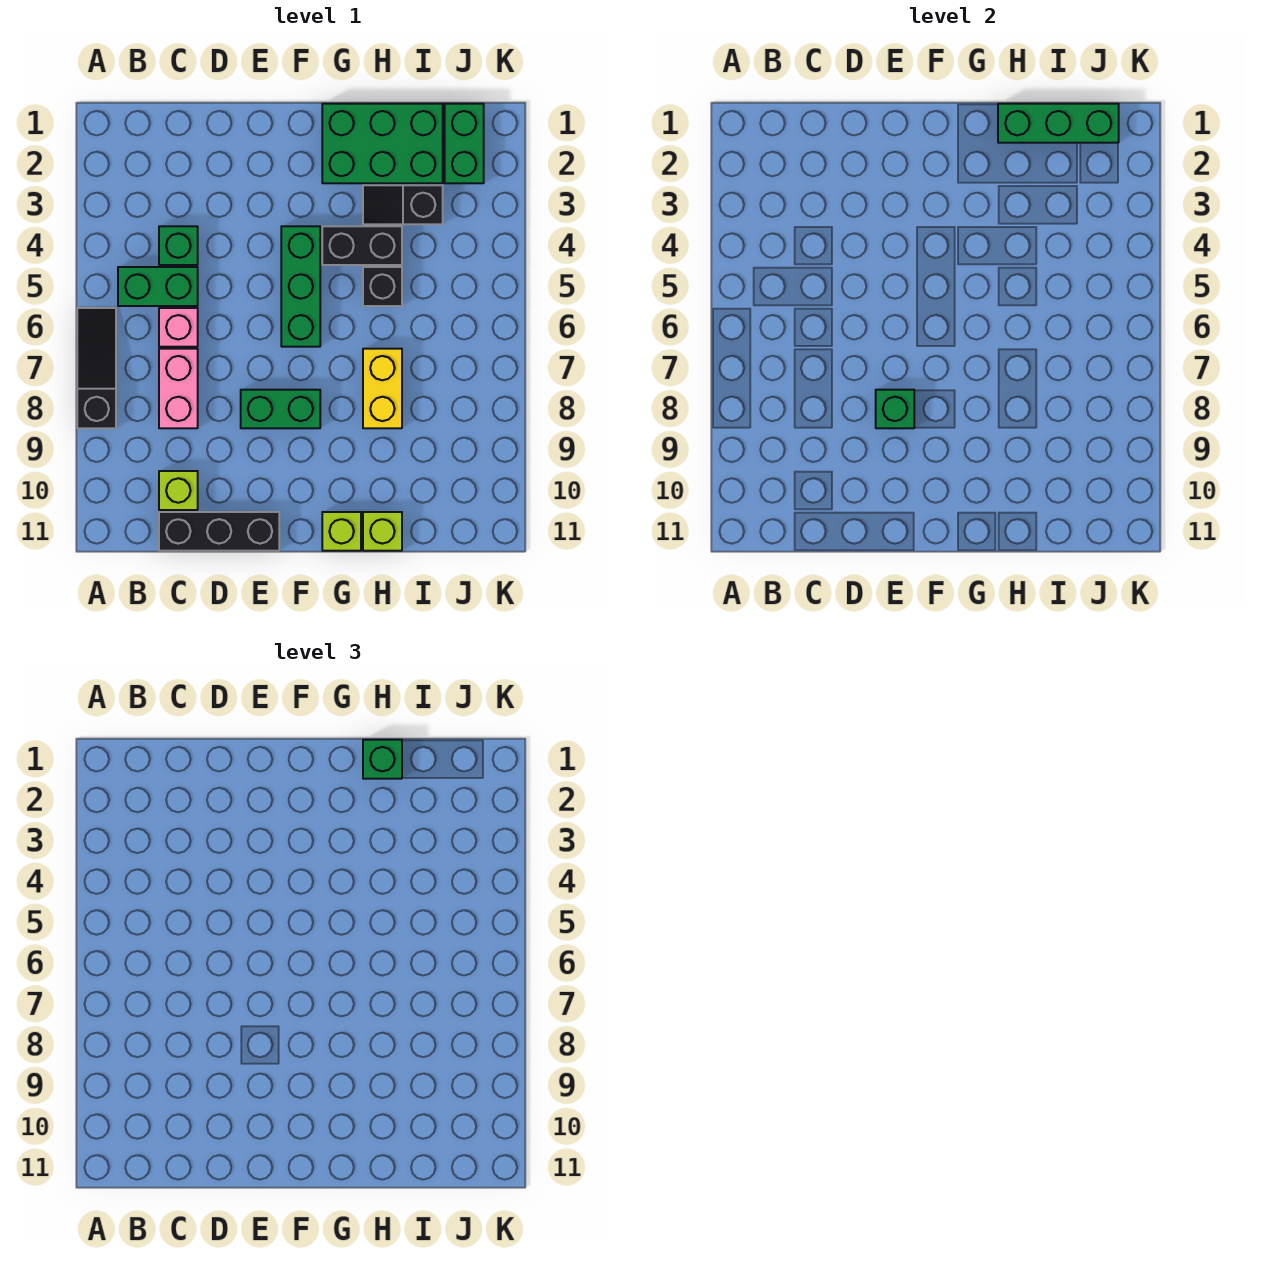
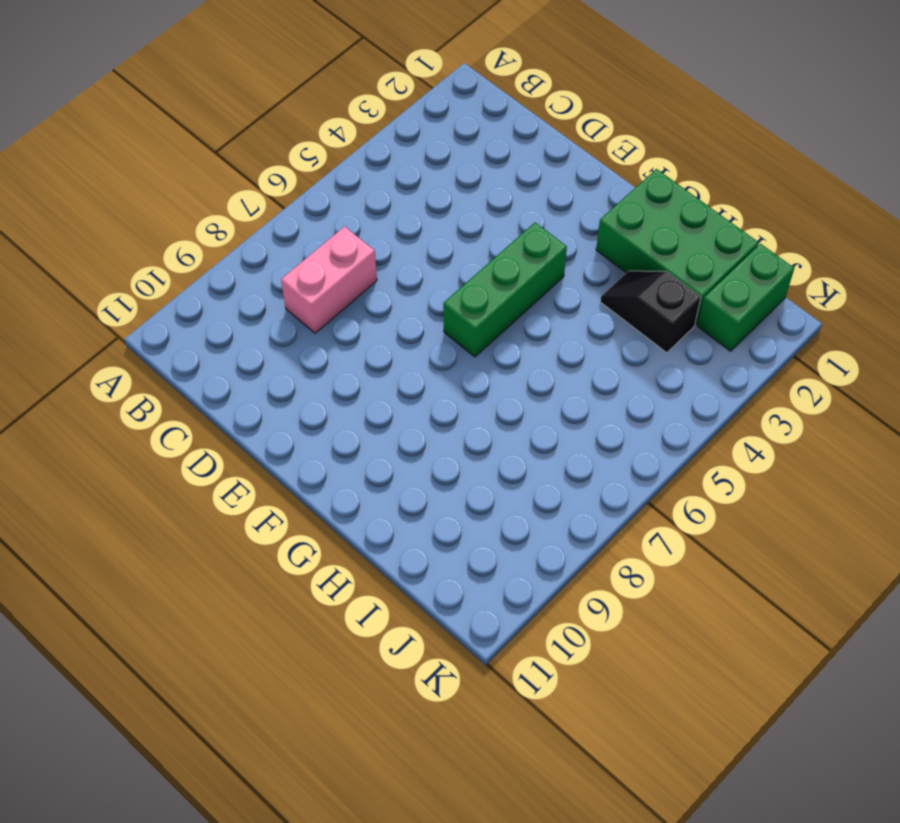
none -> black 1x3 slope [77,308,116,428]
none -> green 1x2 brick [118,267,198,306]
none -> green 1x1 brick [159,226,198,265]

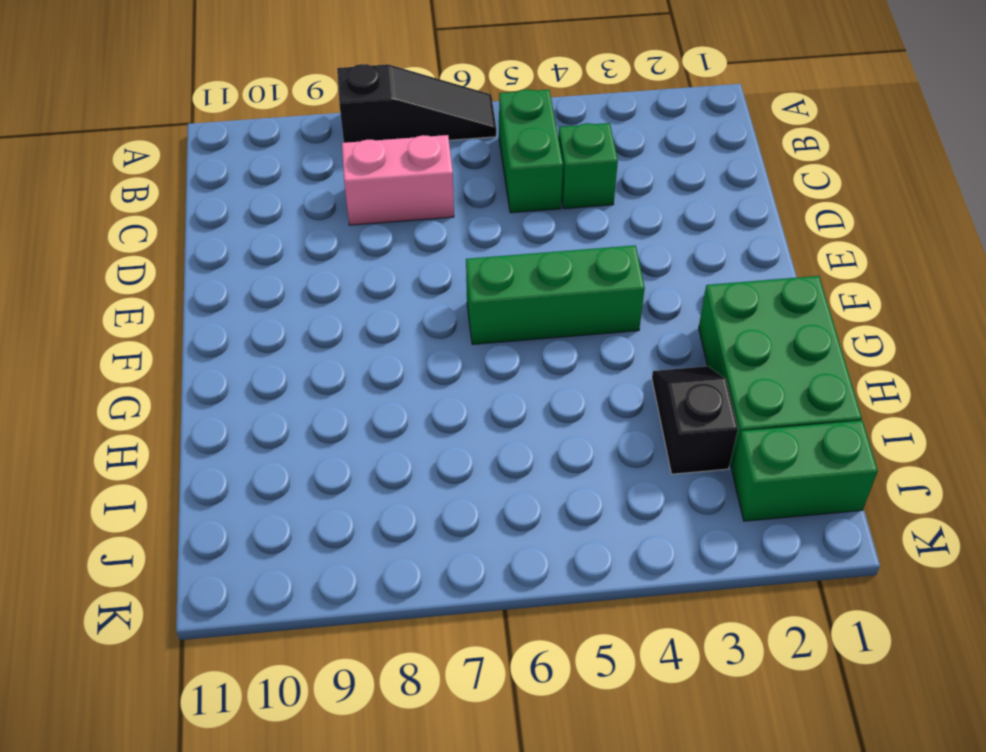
none -> pink 1x1 brick [159,308,198,347]
none -> lime 1x1 brick [159,471,198,510]
none -> black 1x3 brick [159,512,279,551]

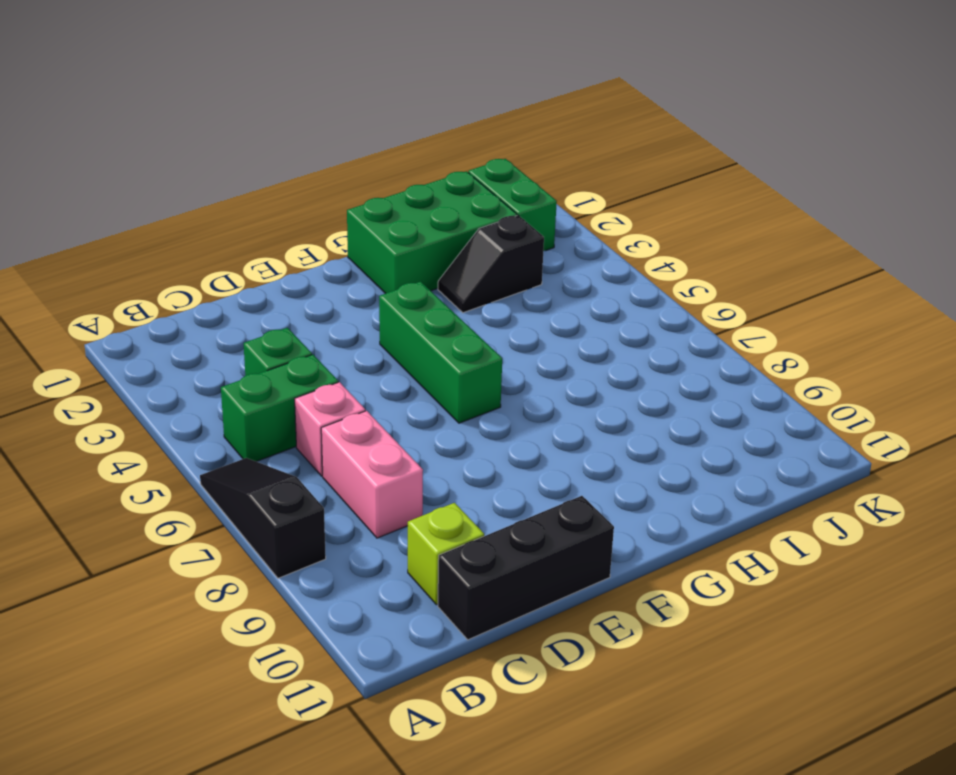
none -> green 1x2 brick [241,390,320,428]
none -> black 1x2 brick [322,226,402,265]
none -> lime 1x1 brick [322,512,361,551]

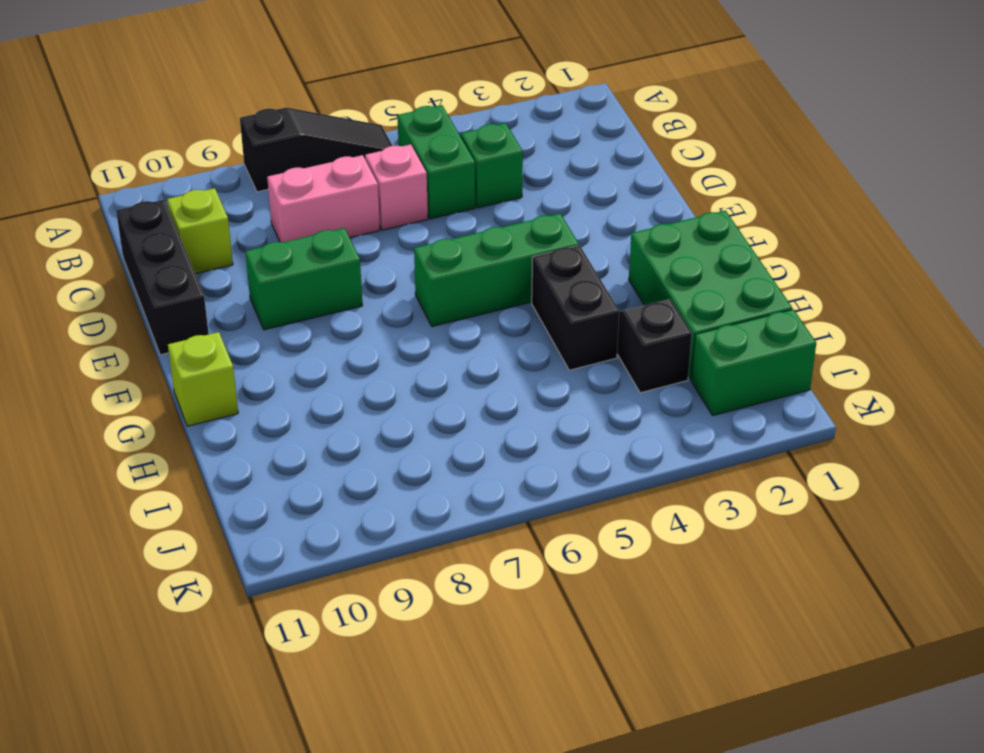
green 1x2 brick [245,228,362,330] -> green 1x2 brick turned to [241,390,320,428]
none -> black 1x1 brick [363,267,402,306]
none -> yellow 1x2 brick [363,349,402,428]
none -> lime 1x1 brick [363,512,402,551]

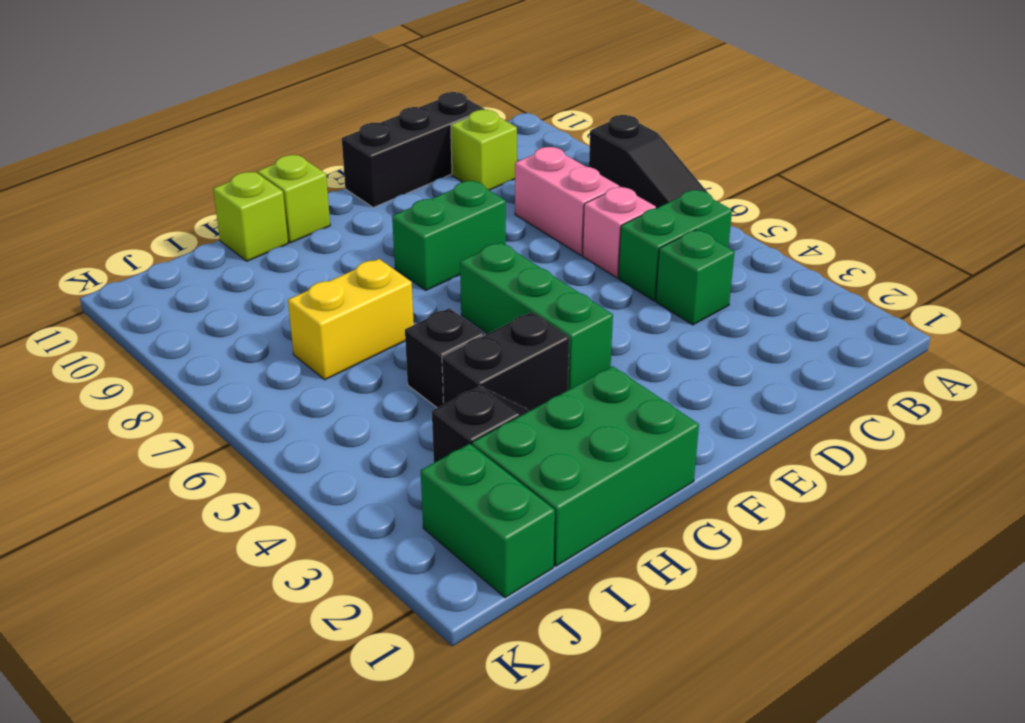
yellow 1x2 brick [288,259,414,380] -> yellow 1x2 brick turned to [363,349,402,428]
none -> green 1x1 brick [876,390,914,428]
none -> green 1x3 brick [998,104,1119,143]
none -> green 1x1 brick [363,740,402,779]

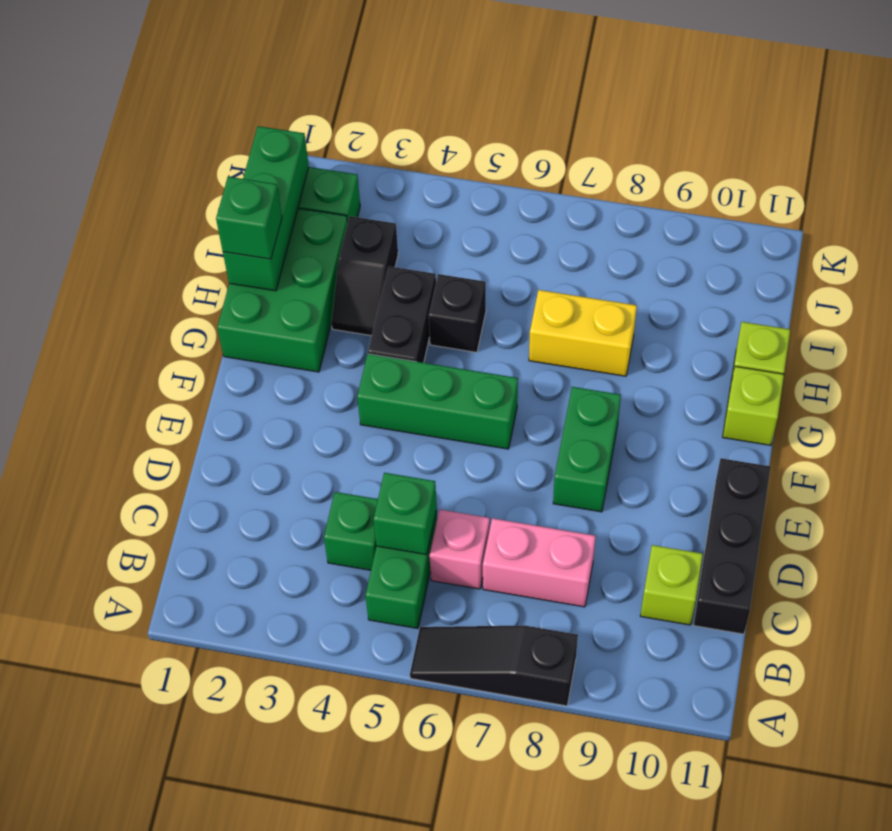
green 1x1 brick [373,473,437,555] -> green 1x1 brick moved to [876,390,914,428]

